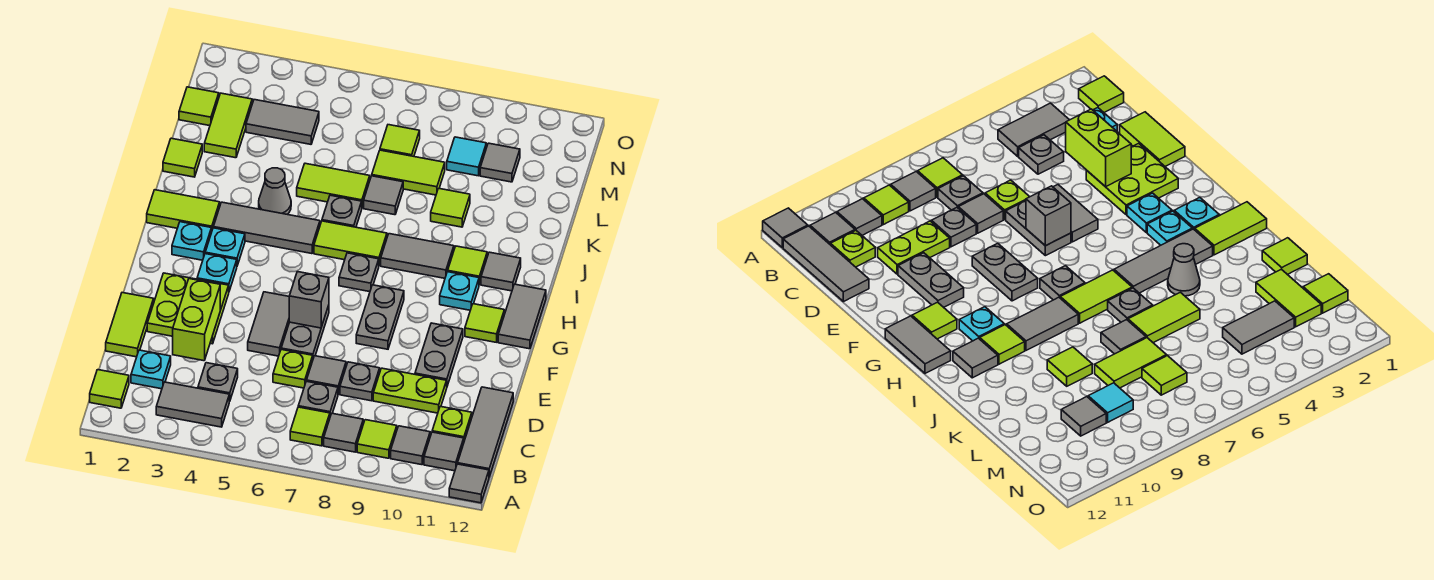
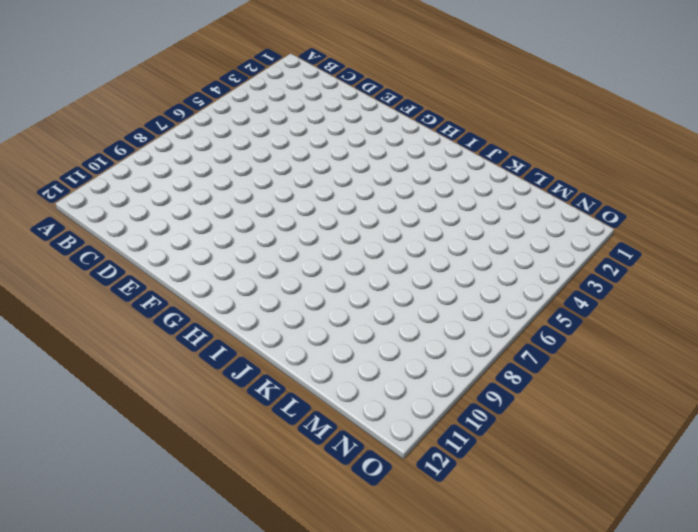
none -> grey 1x1 tile [449,464,489,503]
none -> lime 1x1 tile [90,370,129,408]
none -> grey 1x2 tile [156,382,229,427]
none -> lime 1x1 tile [290,407,330,446]

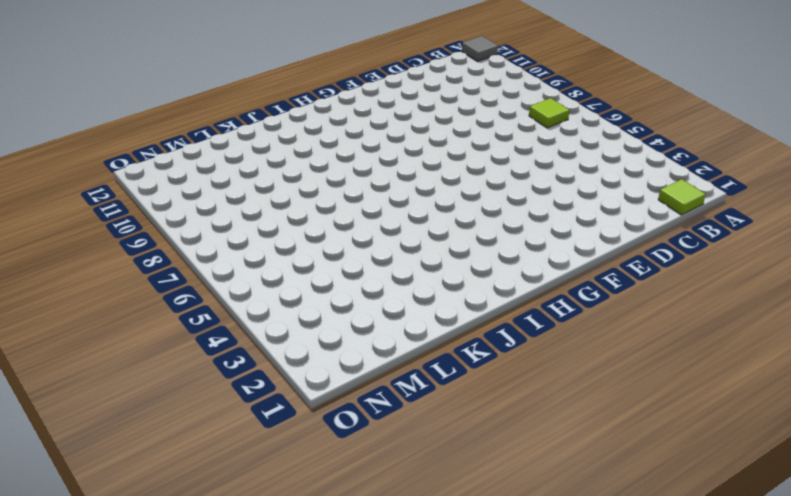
none -> grey 1x2 tile [156,382,229,427]
none -> grey 1x1 tile [324,413,363,452]
none -> lime 1x1 tile [357,420,397,458]
none -> grey 1x1 tile [391,426,430,465]

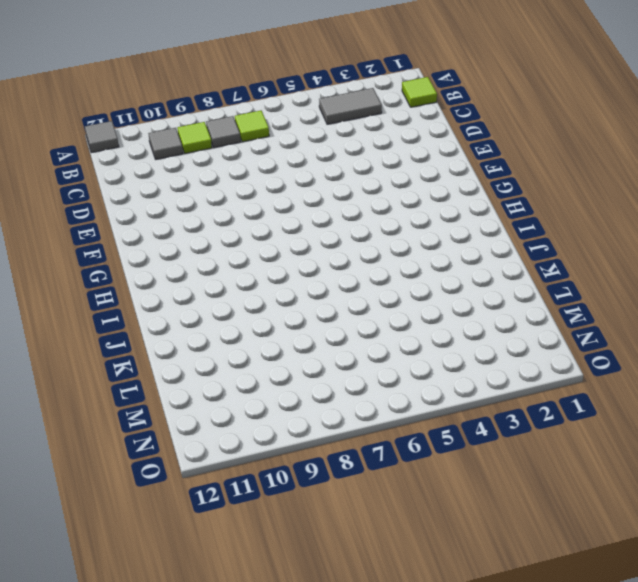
none -> grey 1x1 tile [424,432,464,471]
none -> grey 1x3 tile [458,387,513,477]
none -> cyan 1x1 plate [131,350,171,389]
none -> grey 1x1 plate [198,363,238,401]

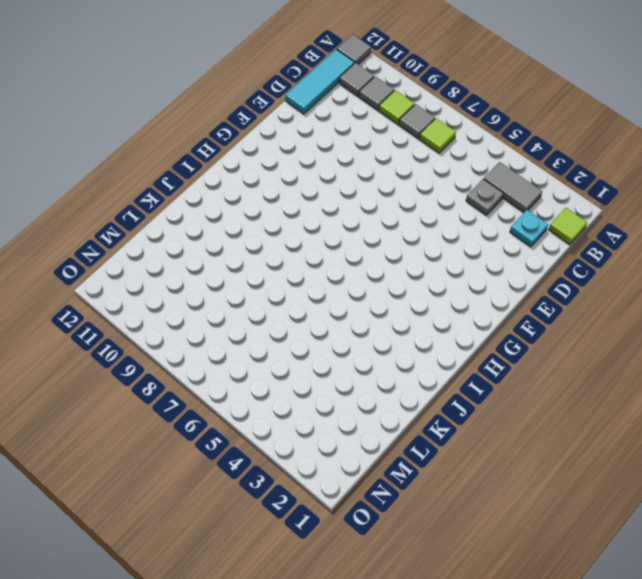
cyan 1x3 tile [285,49,355,114] -> grey 1x3 tile [458,387,513,477]
none -> grey 1x1 plate [298,381,338,416]
none -> lime 1x1 plate [432,406,472,441]
none -> lime 1x2 tile [106,293,154,357]
none -> lime 1x1 plate [273,350,313,388]

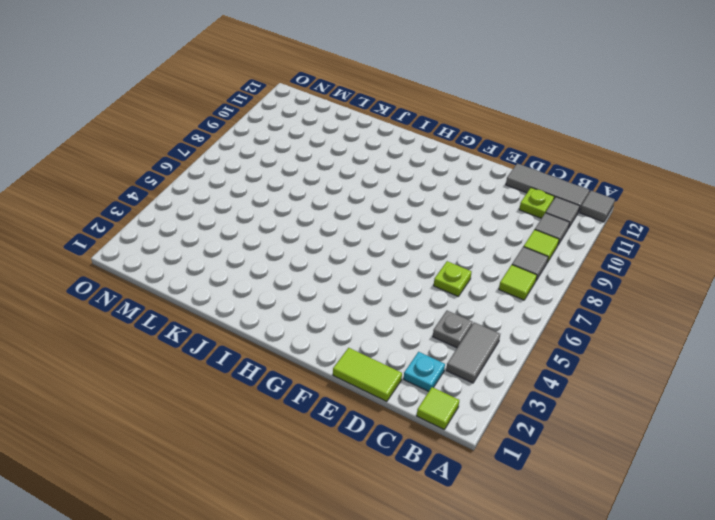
none -> grey 1x1 plate [298,381,338,416]
none -> grey 1x1 tile [307,356,346,394]
none -> grey 1x1 plate [340,362,380,401]
none -> lime 1x2 plate [373,368,447,413]

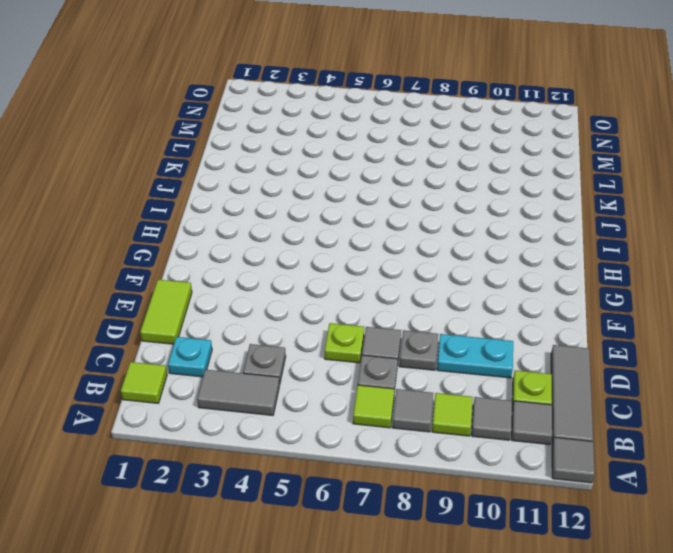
cyan 1x2 plate [437,334,513,378] -> lime 1x2 plate [373,368,447,413]
none -> lime 2x2 plate [147,273,229,344]
none -> grey 1x2 tile [248,292,289,356]
none -> grey 1x2 plate [281,305,329,358]
none -> grey 1x2 plate [415,323,463,386]

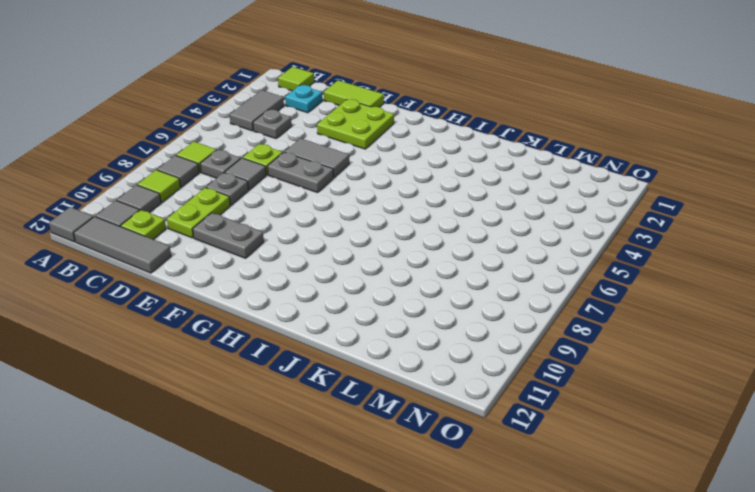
none -> grey 1x2 plate [356,285,404,349]
none -> cyan 1x1 plate [197,254,237,291]
none -> lime 1x1 tile [465,304,504,342]
none -> grey 1x2 tile [498,284,546,349]

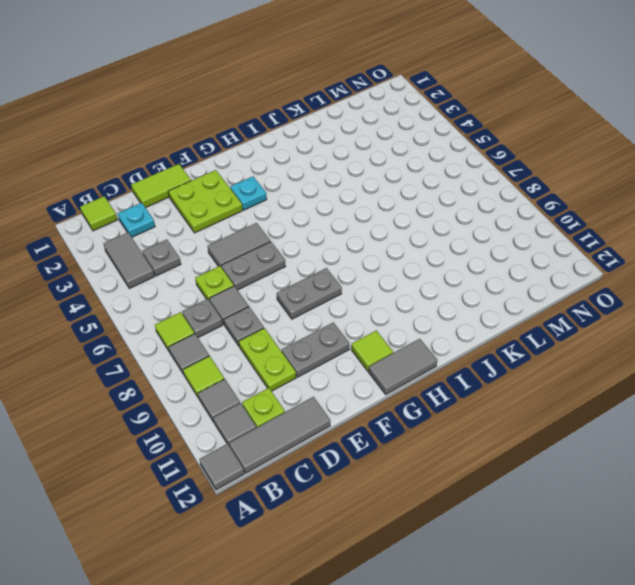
none -> cyan 1x1 plate [172,222,211,260]
none -> cyan 1x1 plate [205,228,245,265]
none -> grey 1x1 plate [339,253,379,292]
none -> cyan 1x1 plate [440,272,479,310]

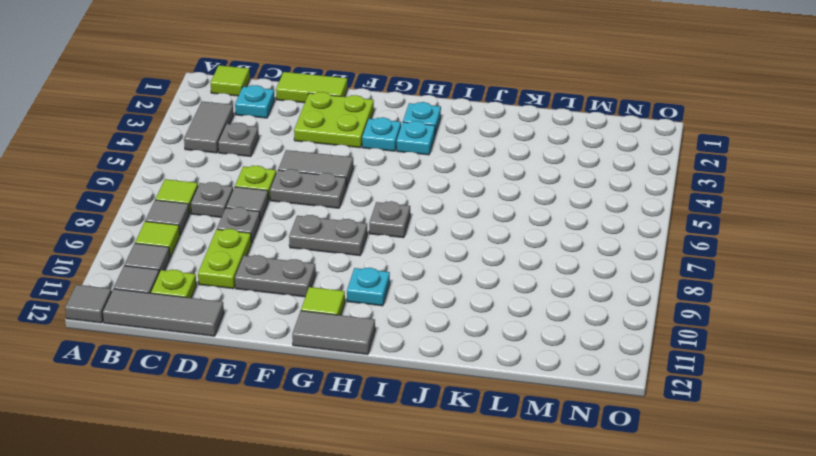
none -> lime 1x2 tile [147,190,220,233]
none -> grey 1x3 tile [213,202,320,254]
none -> lime 1x2 tile [314,221,387,265]
none -> grey 1x2 tile [381,234,454,278]

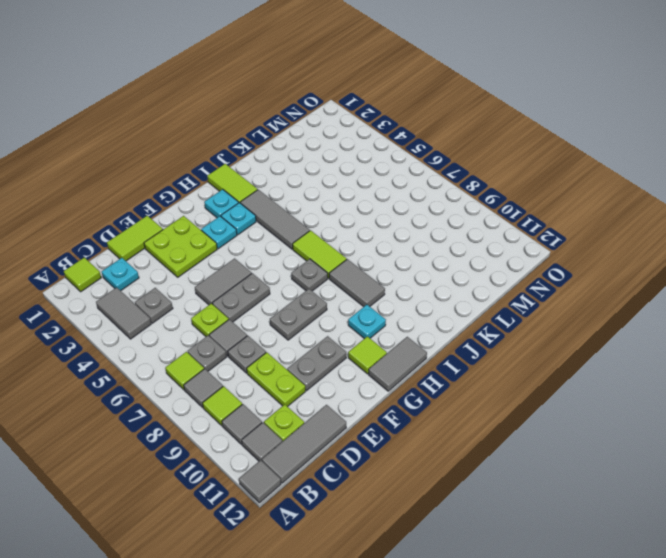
none -> lime 1x1 tile [448,246,487,285]
none -> grey 1x1 tile [481,252,521,291]
none -> grey 1x1 cone [259,168,291,214]
none -> grey 1x1 plate [322,195,362,227]

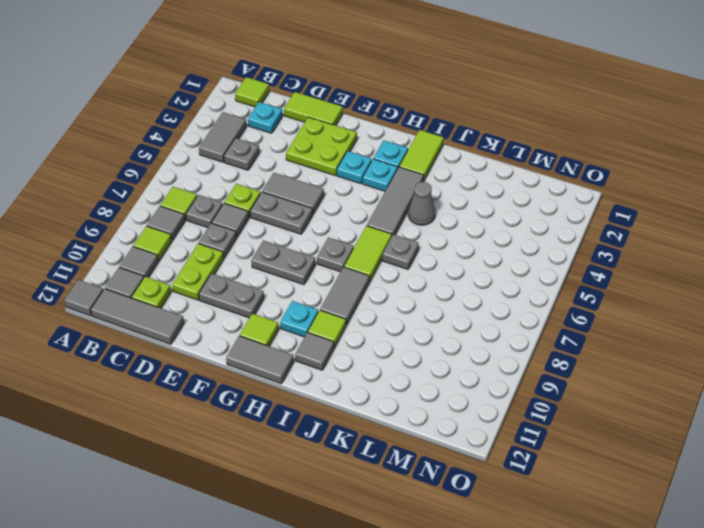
none -> lime 1x1 tile [163,138,202,177]
none -> lime 1x2 tile [297,163,370,207]
none -> grey 1x1 tile [364,176,403,215]
none -> lime 1x1 tile [431,188,470,227]

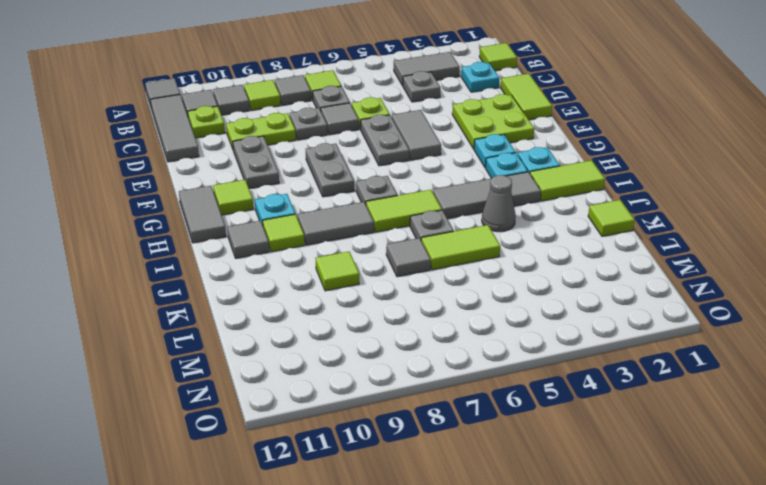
none -> lime 1x2 tile [204,93,252,158]
none -> lime 1x2 tile [372,150,445,195]
none -> lime 1x1 tile [179,87,219,126]
none -> grey 1x2 tile [246,100,319,144]

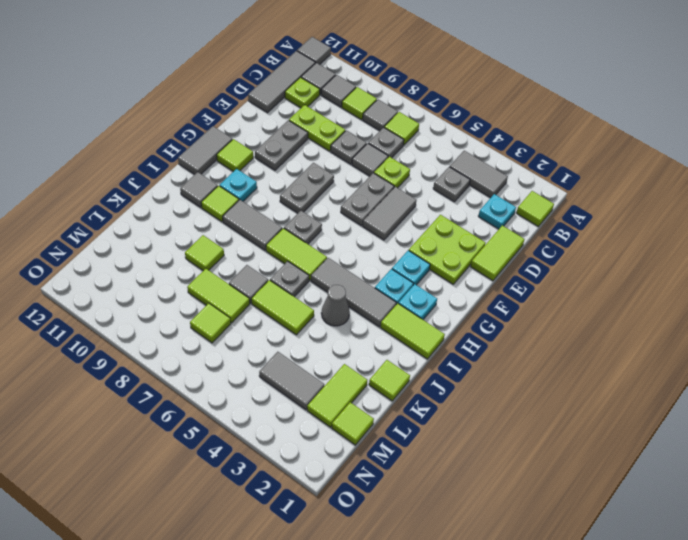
none -> cyan 1x1 tile [447,137,486,176]
none -> grey 1x1 tile [480,143,520,182]
none -> lime 1x2 brick [173,279,220,361]
none -> grey 1x1 brick [289,272,329,328]

